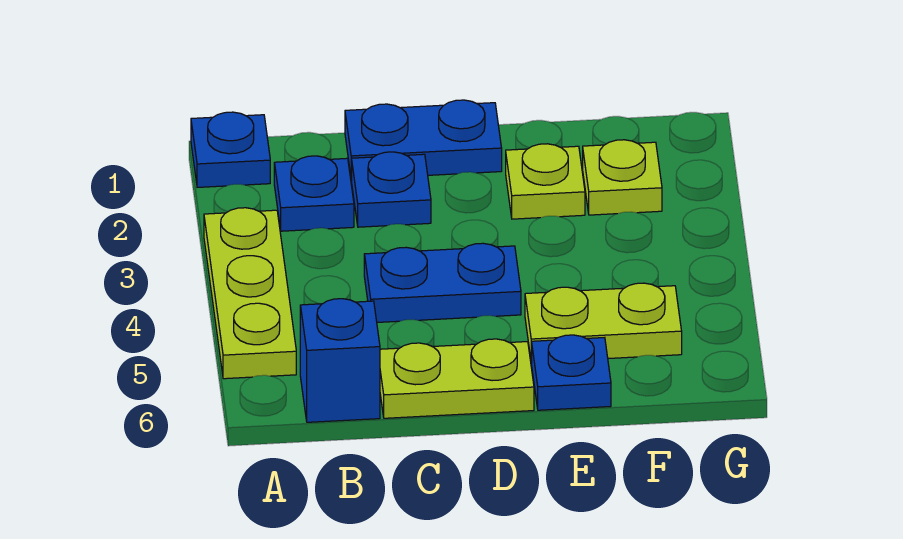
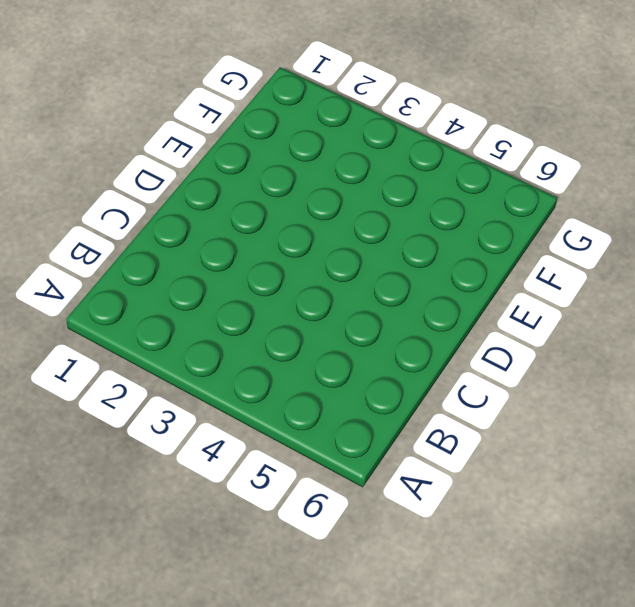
none -> blue 1x1 plate [191,112,270,187]
none -> lime 1x3 plate [204,208,296,379]
none -> blue 1x1 plate [274,156,354,231]

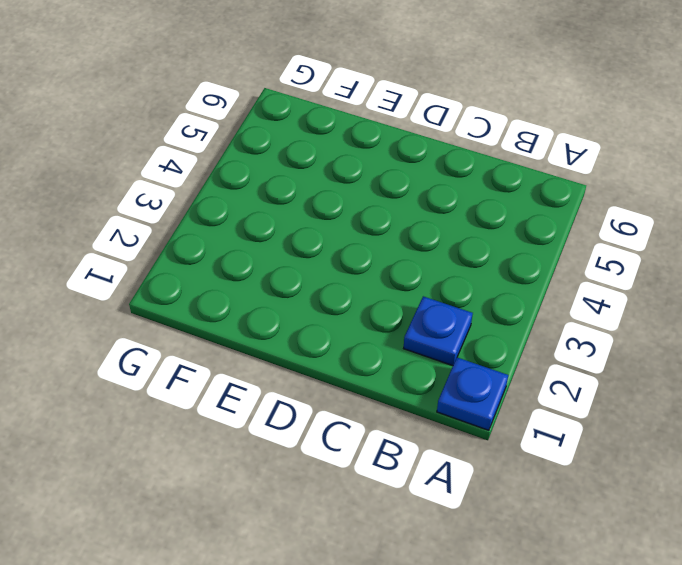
none -> lime 1x3 plate [204,208,296,379]
none -> blue 1x1 brick [300,299,380,422]
none -> blue 1x2 plate [345,100,502,179]

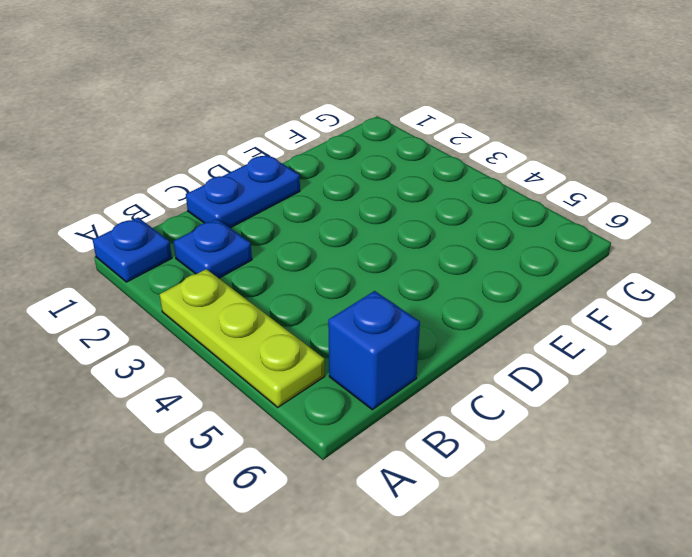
none -> blue 1x1 plate [352,152,431,227]
none -> blue 1x2 plate [364,243,521,322]
none -> lime 1x2 plate [380,339,534,418]

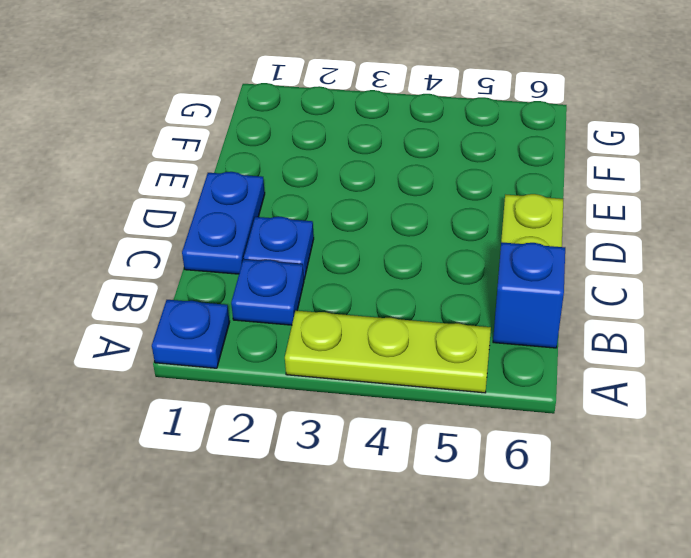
none -> blue 1x2 plate [364,243,521,322]
none -> lime 1x1 plate [506,144,585,219]
none -> lime 1x2 plate [525,283,682,362]

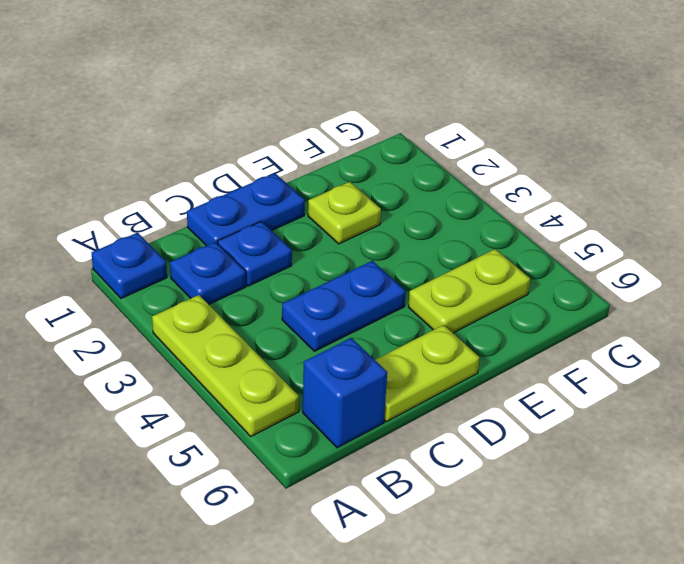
none -> blue 1x1 plate [532,335,611,410]
none -> lime 1x1 plate [583,140,662,215]

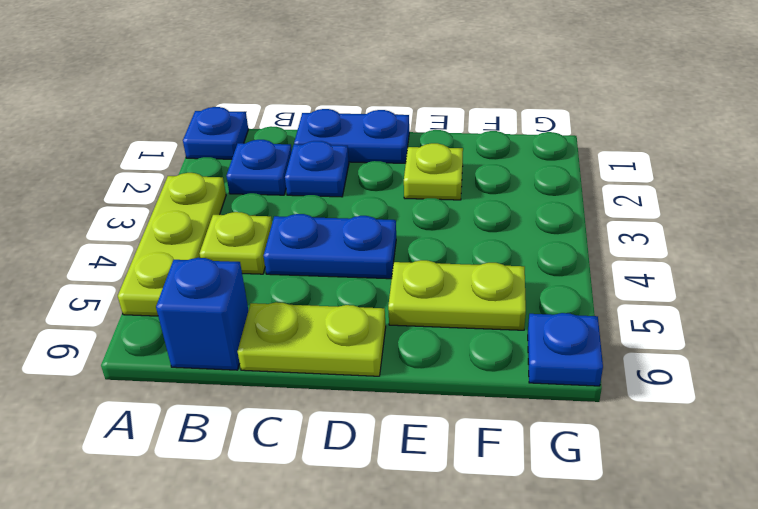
lime 1x1 plate [200,212,272,274] -> lime 1x1 plate moved to [583,140,662,215]
blue 1x1 plate [528,313,603,386] -> blue 1x1 plate moved to [532,335,611,410]

